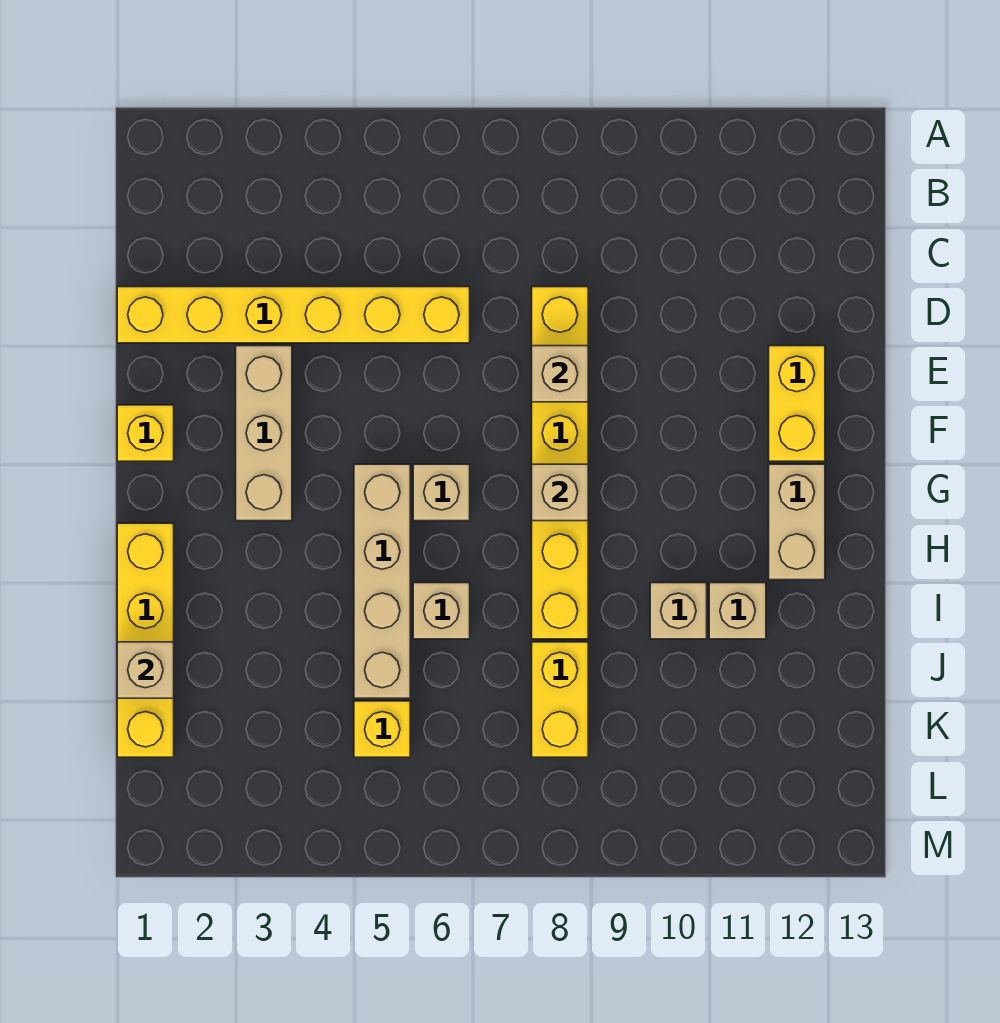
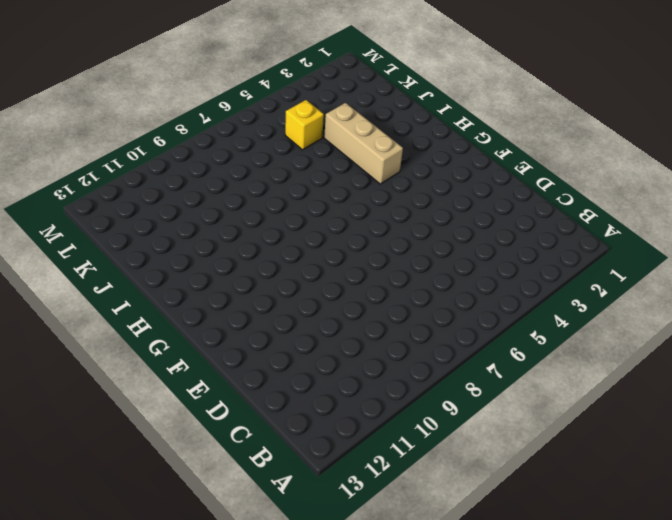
tan 1x3 brick [324,103,403,184] -> tan 1x3 brick moved to [236,346,292,521]
none -> yellow 1x6 brick [117,287,470,343]
none -> yellow 1x6 brick [532,287,588,639]
none -> yellow 1x2 brick [769,346,825,461]

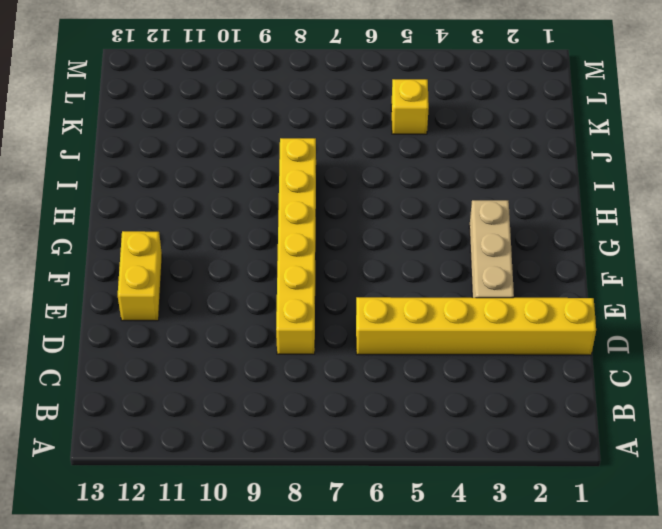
none -> yellow 1x1 brick [117,405,174,461]
none -> tan 1x4 brick [354,464,410,698]
none -> tan 1x1 brick [413,464,470,521]

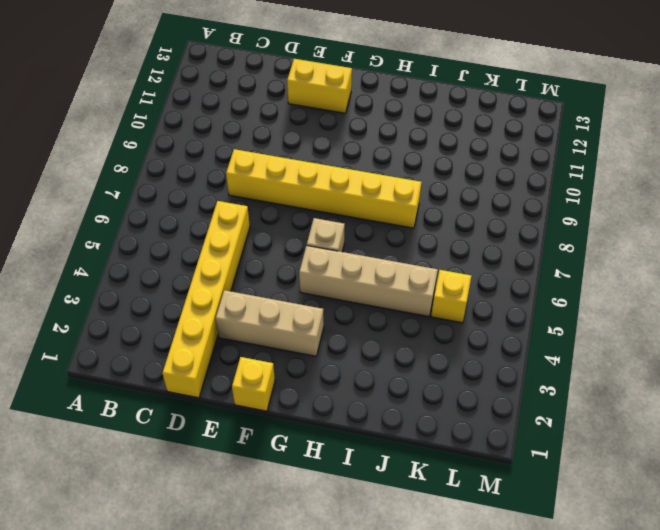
none -> tan 1x2 brick [769,464,825,580]
none -> yellow 1x4 brick [117,523,174,757]
none -> tan 1x1 brick [413,583,470,639]

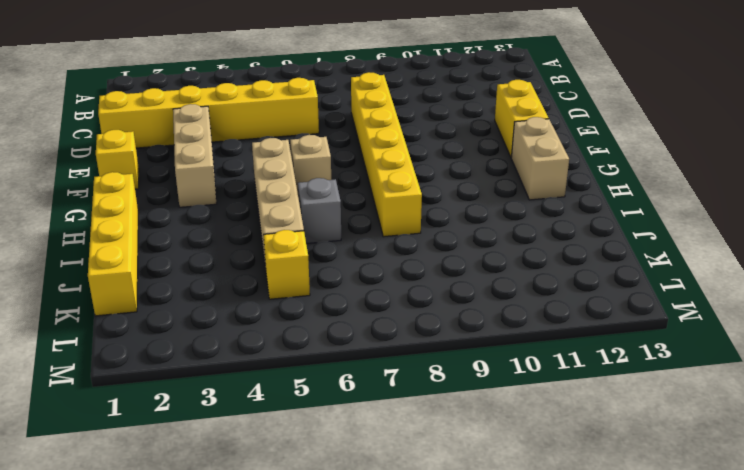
grey 1x1 brick [298,178,341,244] -> tan 1x1 brick [413,583,470,639]
none -> tan 1x1 brick [650,583,707,639]
none -> tan 1x1 brick [709,583,766,639]
none -> yellow 1x2 brick [532,642,588,757]

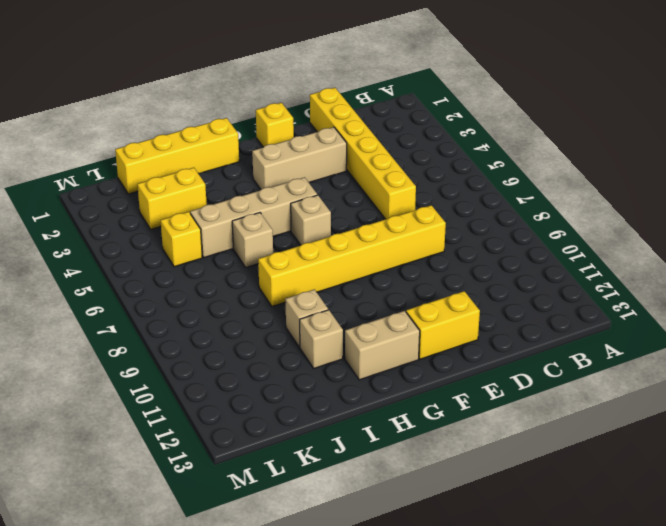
yellow 1x2 brick [137,168,207,229] -> yellow 1x2 brick moved to [532,642,588,757]
none -> tan 1x1 brick [532,346,588,402]
none -> tan 1x1 brick [532,464,588,521]
none -> tan 1x1 brick [117,642,174,698]

